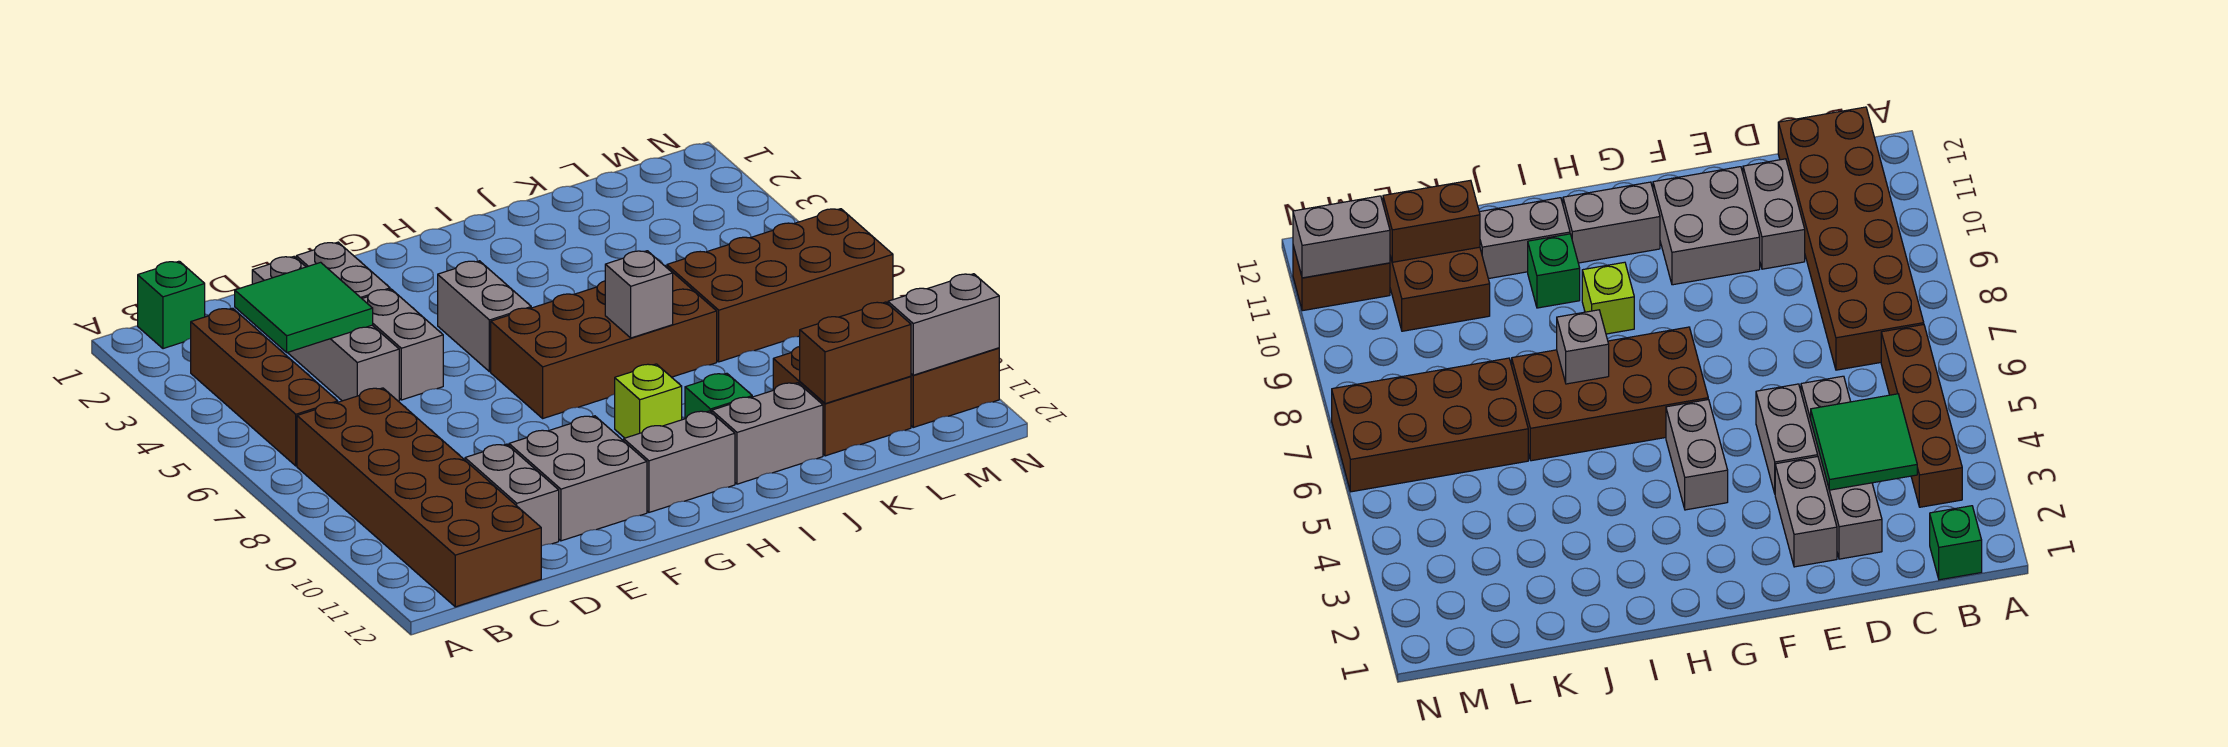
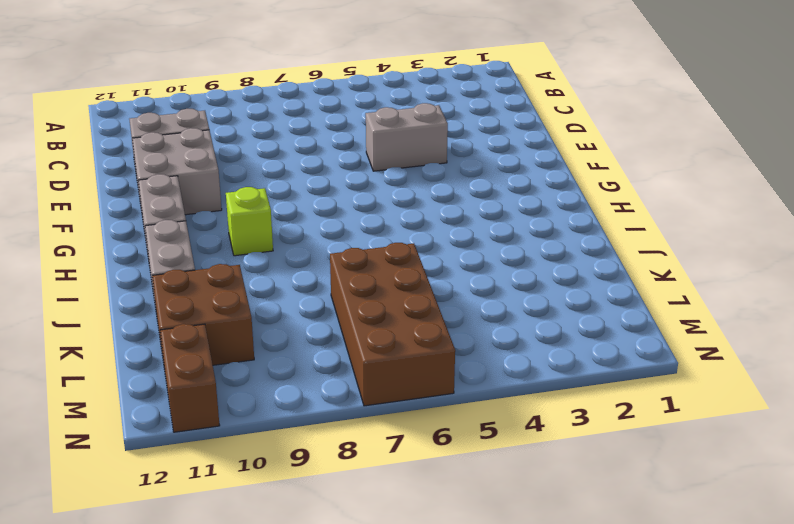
none -> green 1x1 brick [138,261,205,349]
none -> brown 1x4 brick [191,308,338,466]
none -> brown 2x6 brick [297,388,541,607]

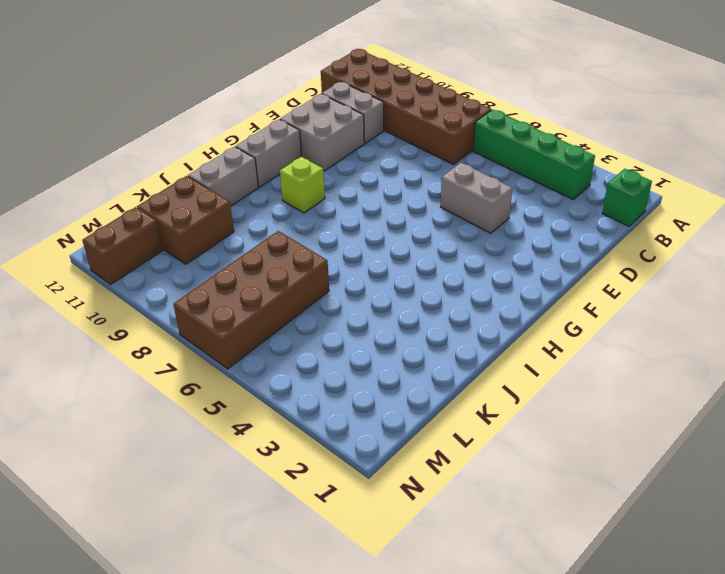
green 1x4 brick [473,109,595,199] -> brown 1x4 brick [191,308,338,466]
none -> grey 1x4 brick [252,257,399,401]
none -> grey 1x2 brick [296,242,390,298]
none -> grey 1x2 brick [438,261,531,372]

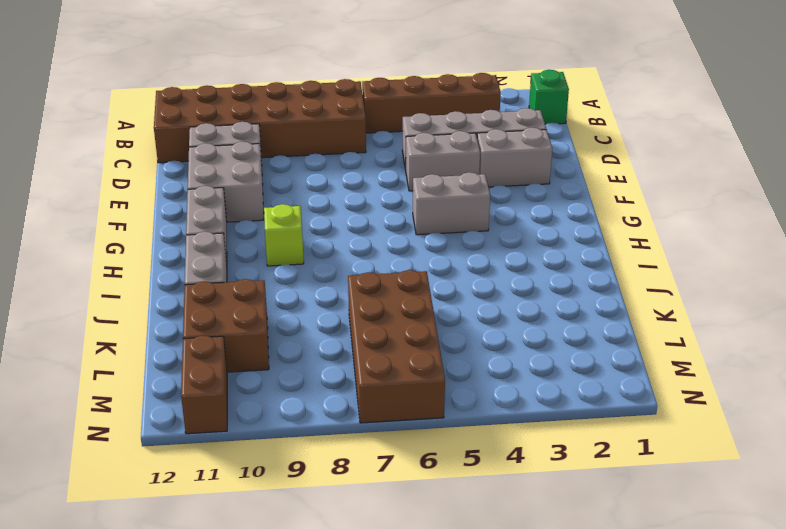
none -> brown 2x4 brick [491,265,717,418]
none -> green 1x1 brick [685,373,752,419]
none -> green 2x2 tile [235,262,373,353]

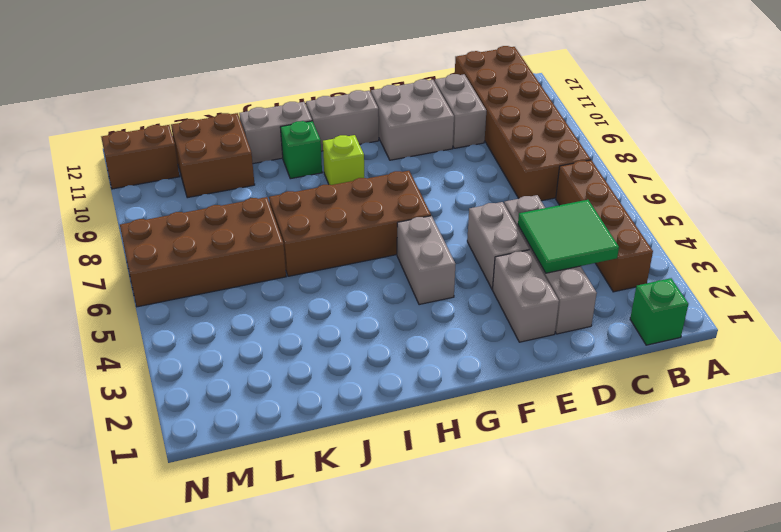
none -> grey 1x1 brick [605,251,673,338]
none -> brown 1x2 brick [800,302,911,404]
none -> grey 1x2 brick [888,274,999,375]

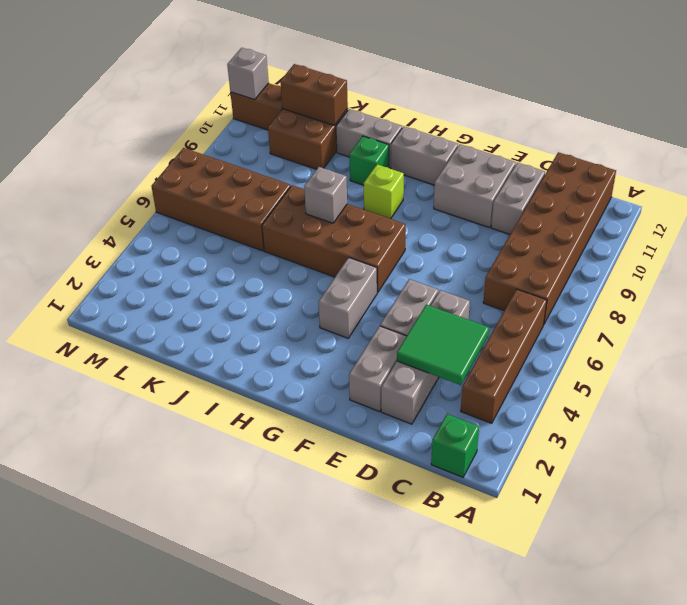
grey 1x1 brick [227,48,269,100] -> grey 1x2 brick [888,274,999,375]

